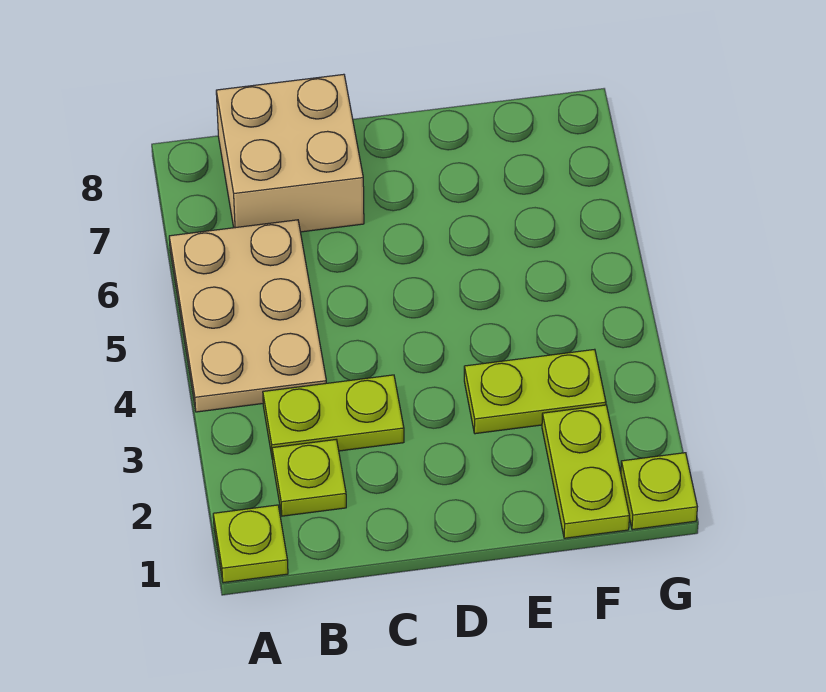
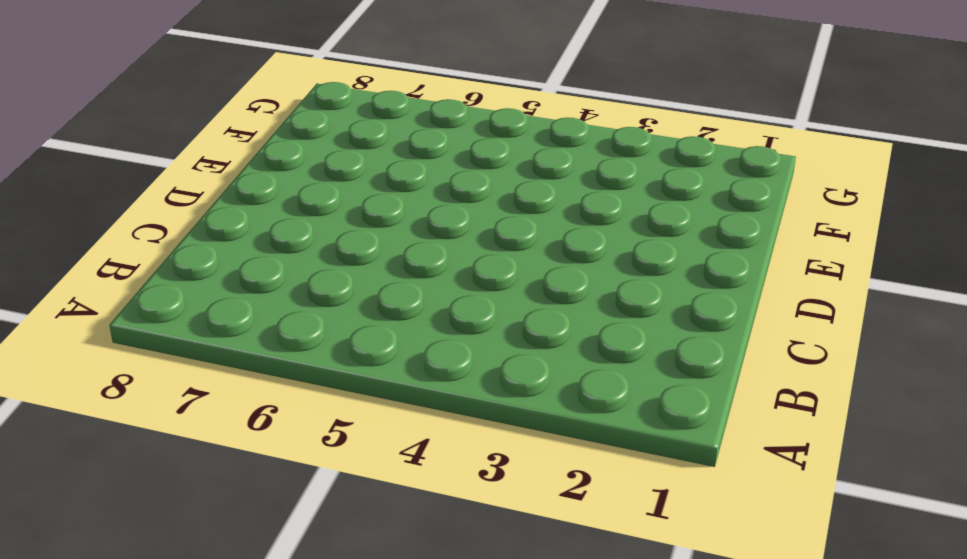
none -> lime 1x1 plate [213,505,288,583]
none -> tan 2x3 plate [169,220,326,412]

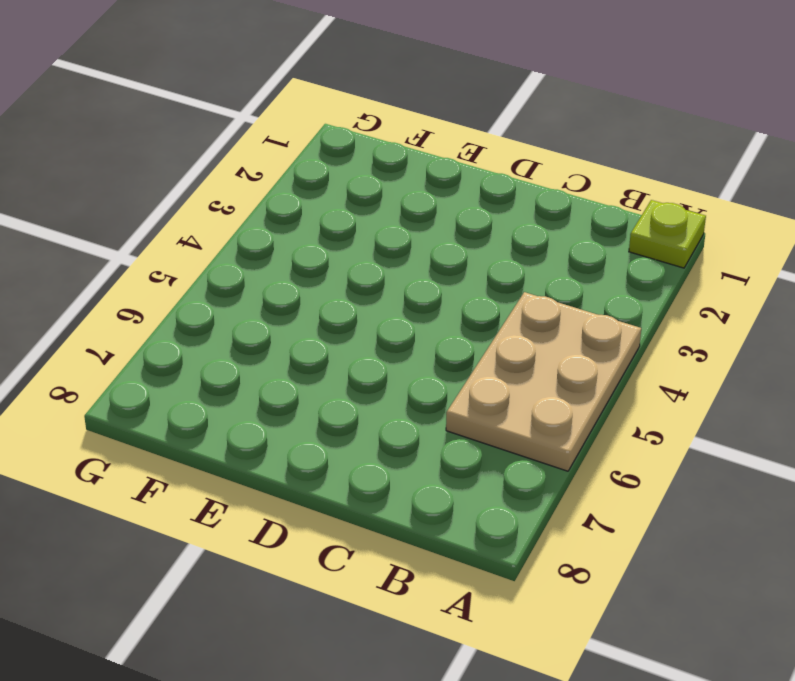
none -> lime 1x1 plate [272,440,346,516]
none -> lime 1x2 plate [263,375,404,459]

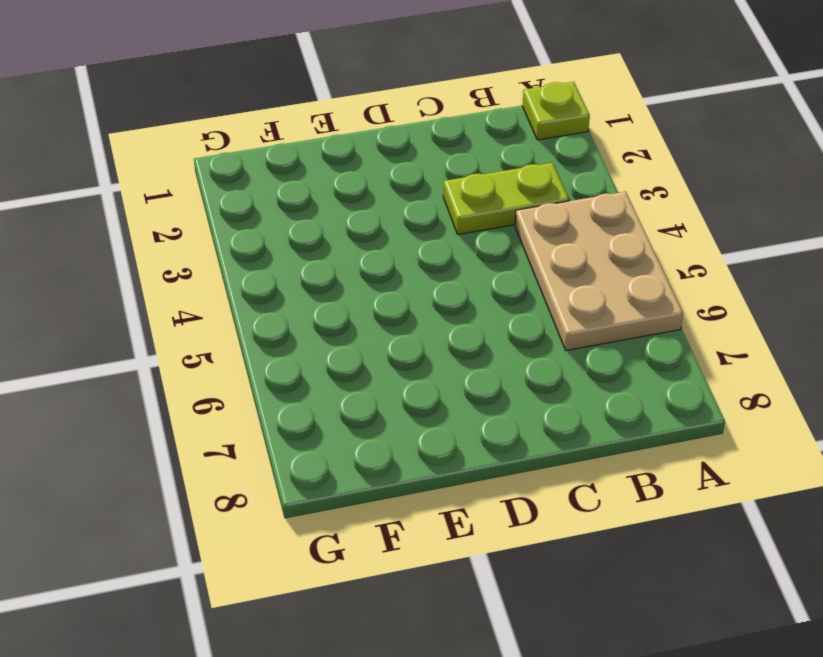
none -> lime 1x1 plate [272,440,346,516]
none -> tan 2x2 brick [216,74,364,232]

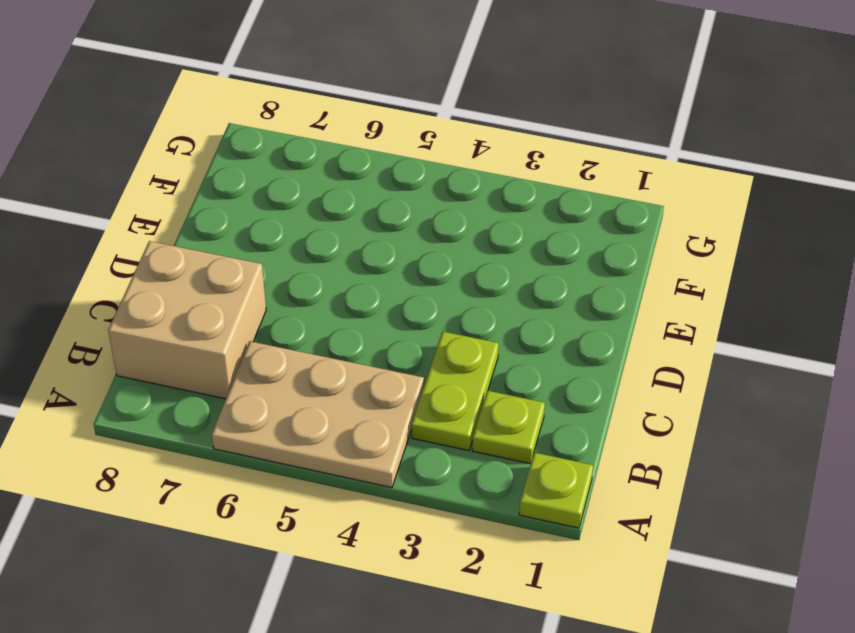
none -> lime 1x2 plate [464,349,606,434]
none -> lime 1x2 plate [542,405,629,538]

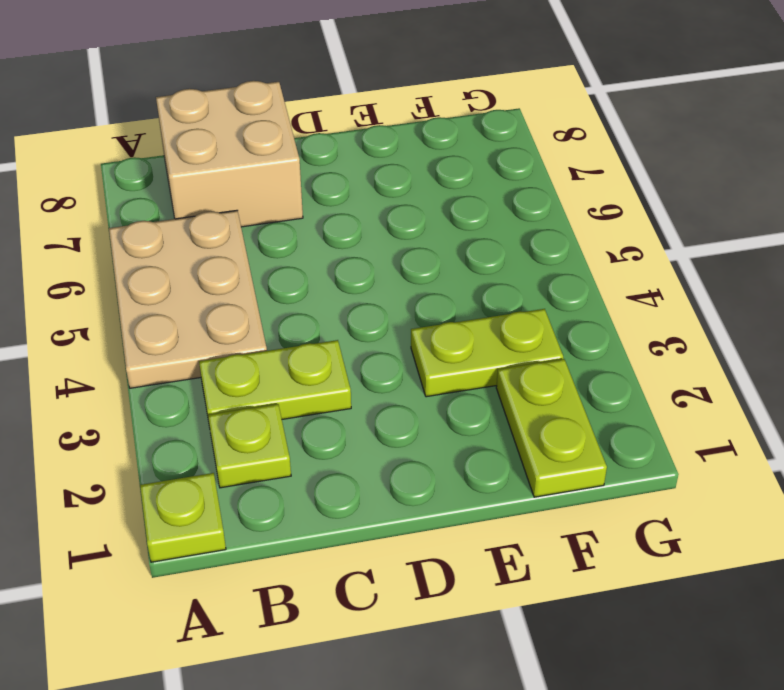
none -> lime 1x1 plate [621,453,697,530]

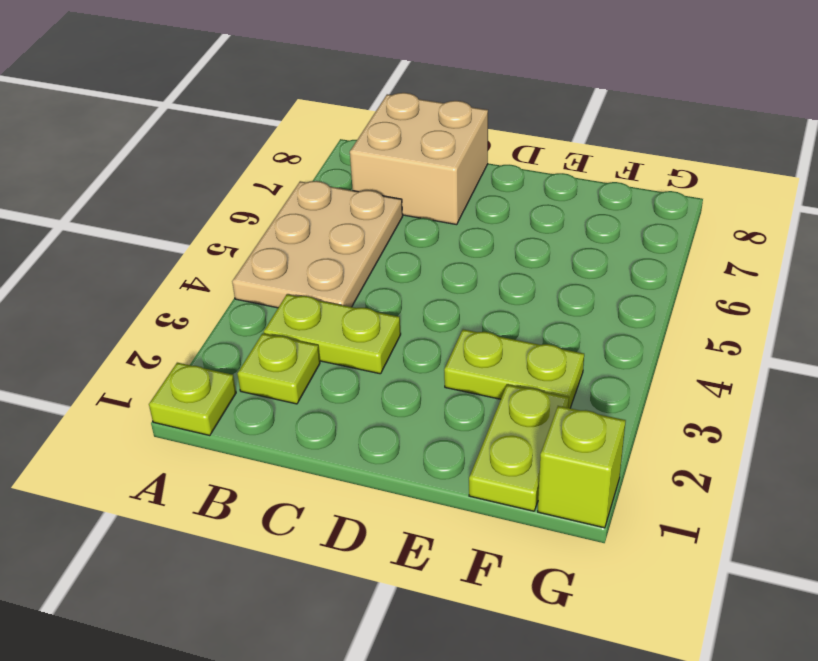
lime 1x1 brick [538,406,626,528] -> lime 1x1 plate [621,453,697,530]

